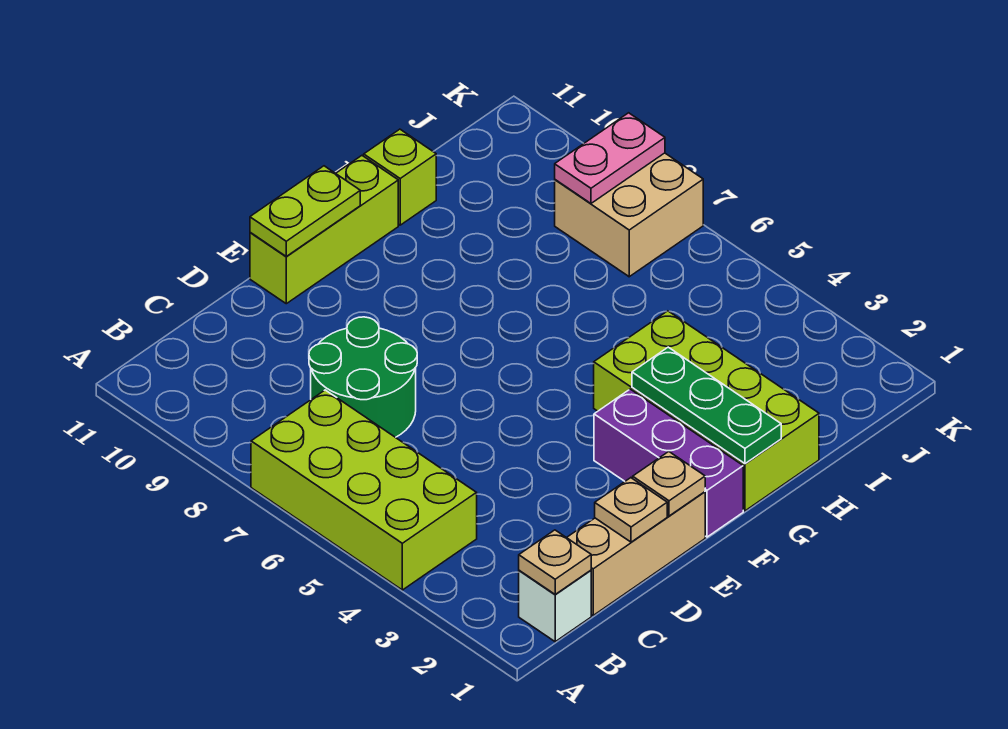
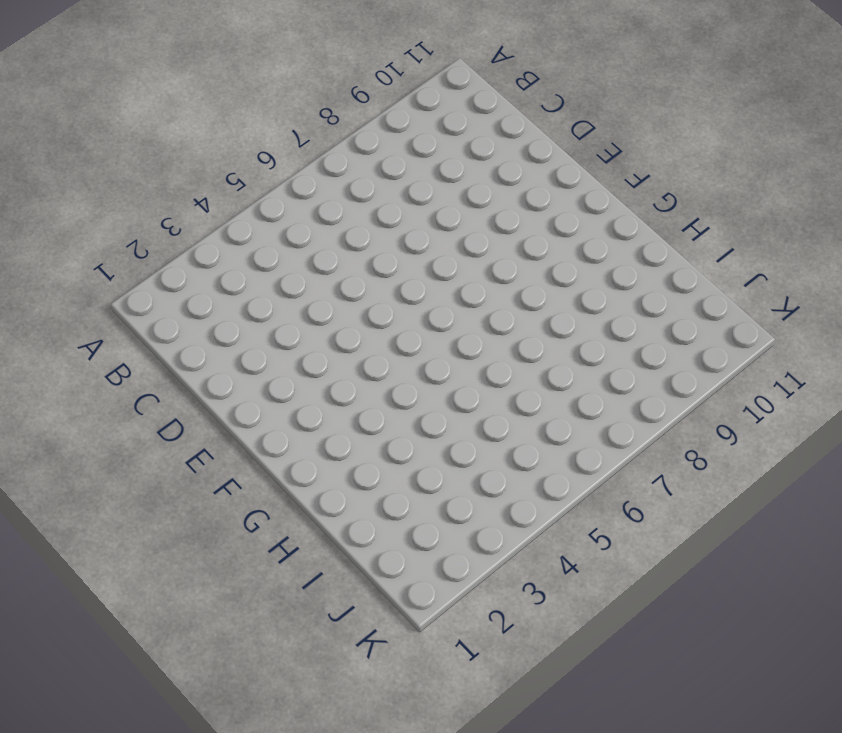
none -> lime 2x4 brick [251,390,477,590]
none -> white 1x1 brick [519,570,591,642]
none -> tan 1x3 brick [567,492,705,615]

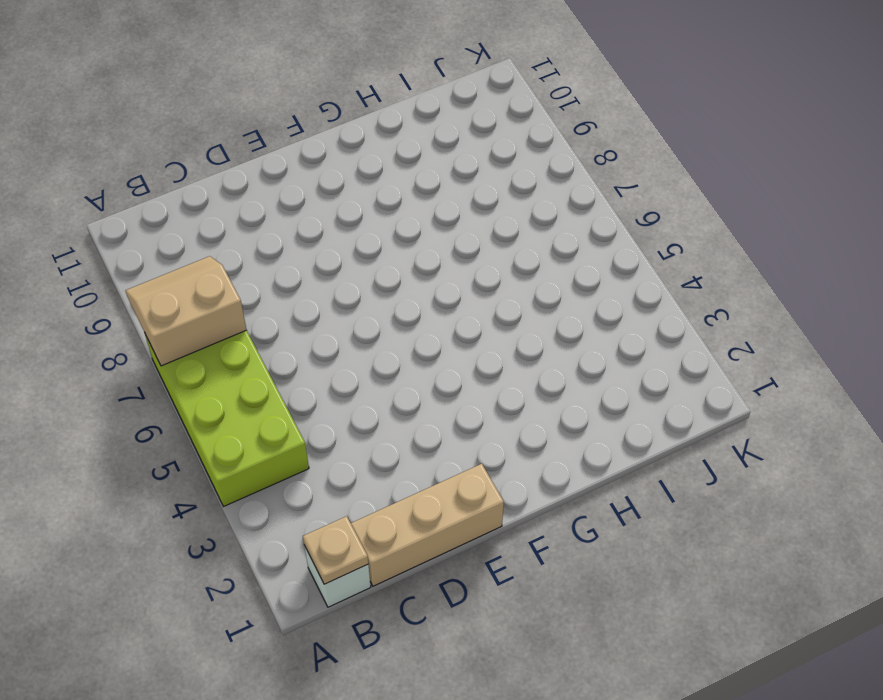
tan 2x2 slope [125,256,246,366] -> none
none -> green 2x2 round brick [309,317,417,437]
none -> lime 1x3 brick [250,156,398,304]
none -> purple 1x3 brick [594,389,743,537]

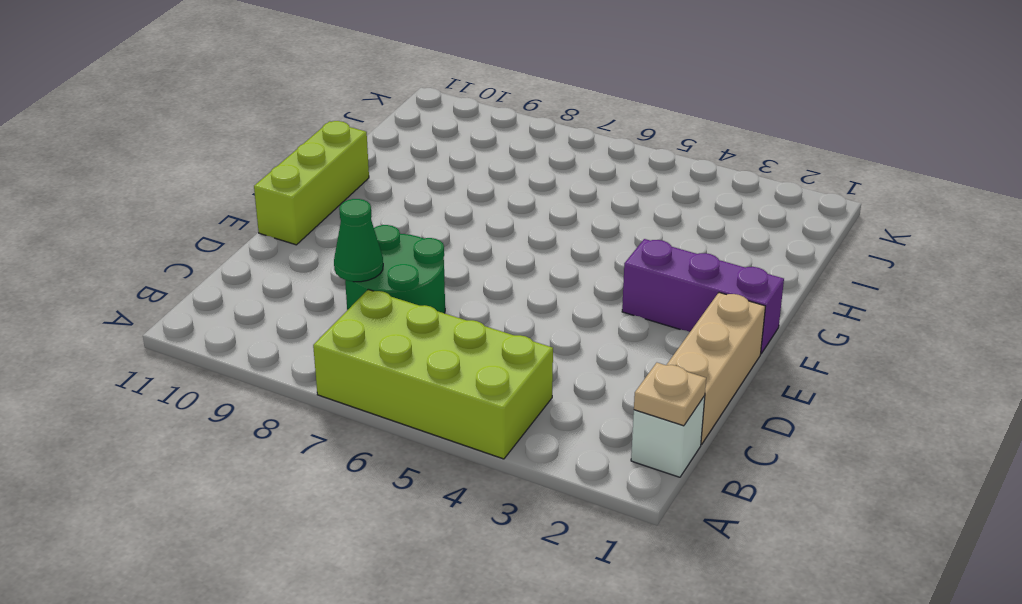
green 1x1 cone [334,199,383,282] -> none
none -> lime 2x4 brick [594,311,819,511]
none -> lime 1x1 brick [364,129,436,225]
none -> tan 2x2 brick [555,153,703,277]

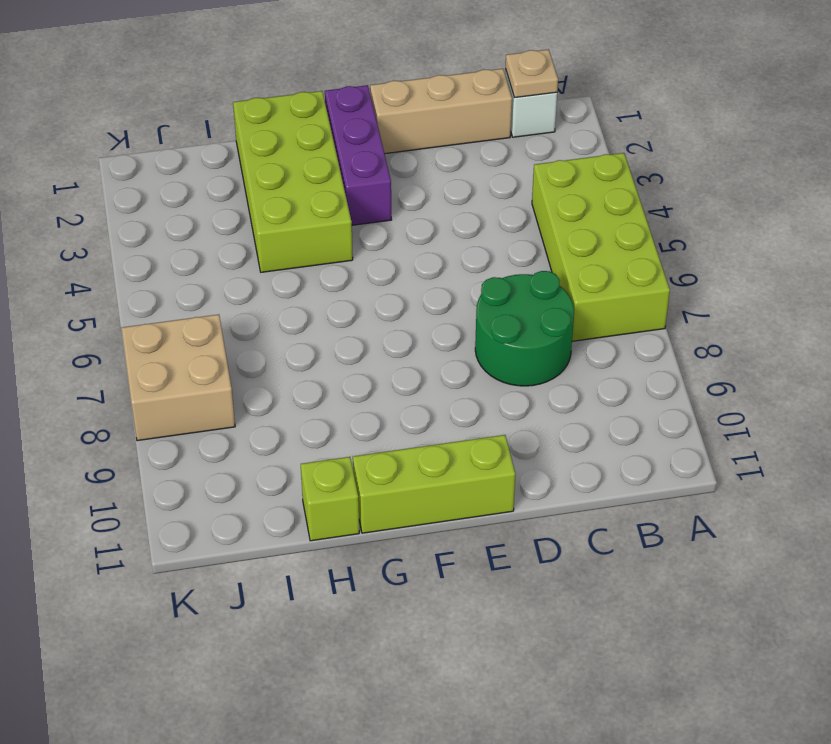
none -> tan 1x1 plate [595,478,667,542]
none -> tan 1x1 plate [633,452,705,516]
none -> lime 1x2 plate [250,166,360,256]

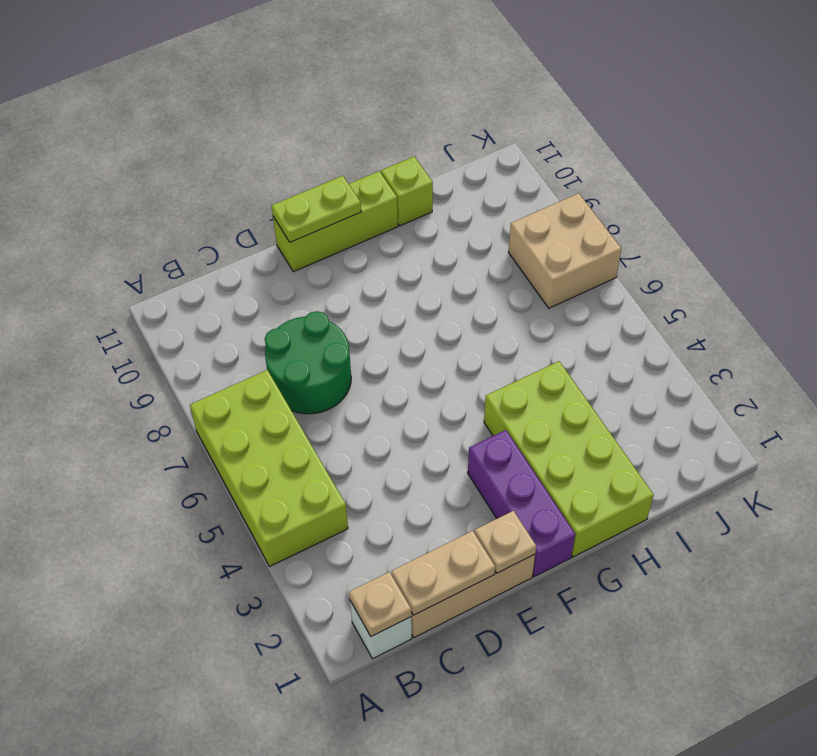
tan 1x2 plate [392,531,495,615] -> tan 1x1 plate [595,478,667,542]
none -> green 1x3 plate [632,347,781,464]
none -> pink 1x2 plate [555,113,665,203]

